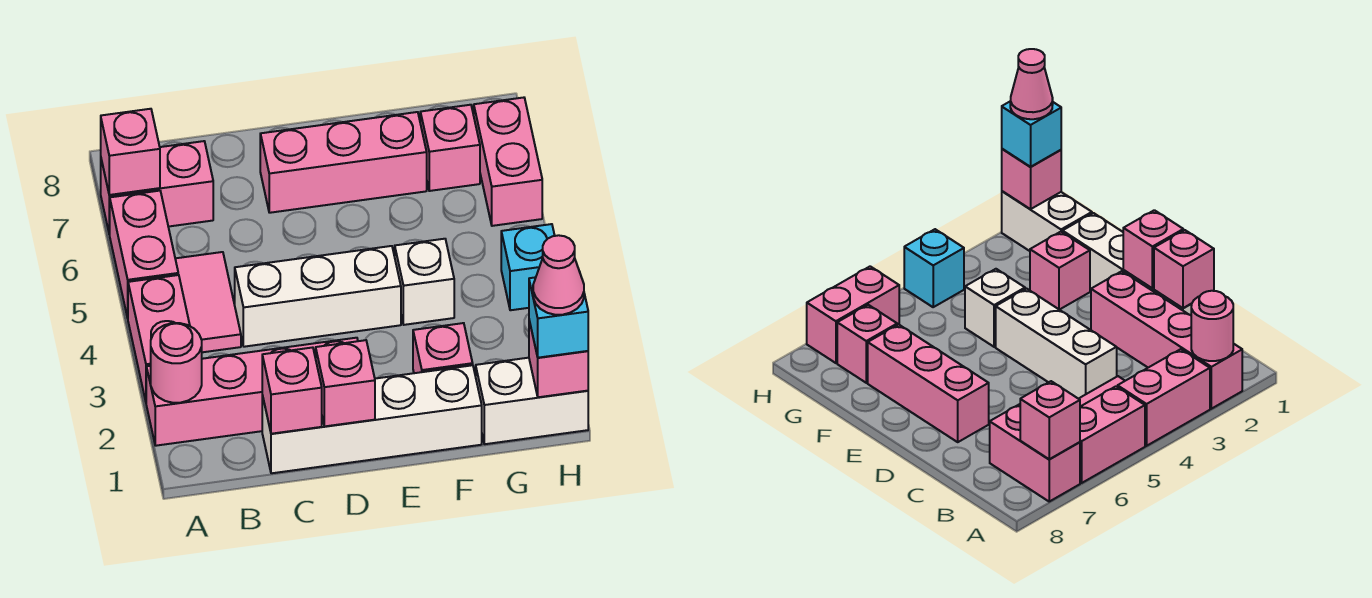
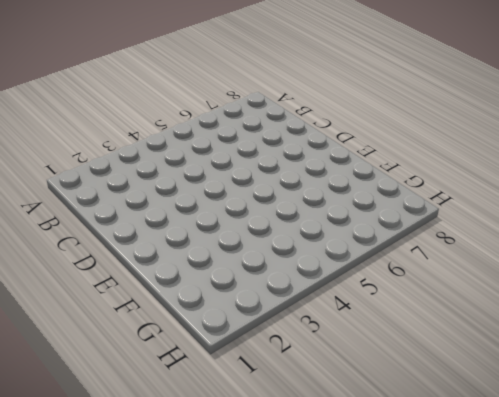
none -> pink 1x4 brick [146,338,358,446]
none -> pink 1x2 brick [128,275,190,401]
none -> pink 1x2 brick [109,191,178,318]

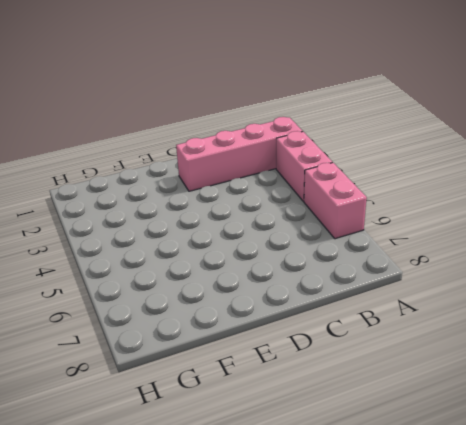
none -> pink 1x2 brick [101,141,213,234]
none -> pink 1x2 tile [175,252,241,352]
none -> white 1x4 brick [262,365,482,473]

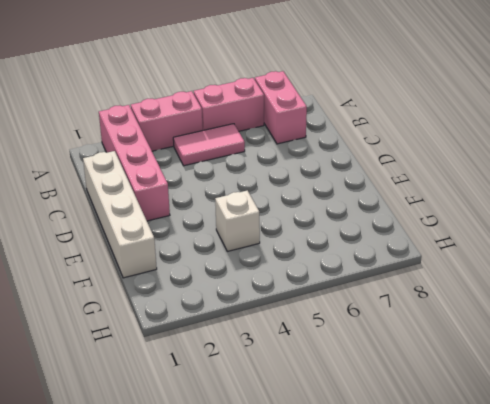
none -> white 1x3 brick [235,246,401,347]
none -> pink 1x3 brick [260,112,427,213]
none -> pink 1x1 brick [413,323,473,373]

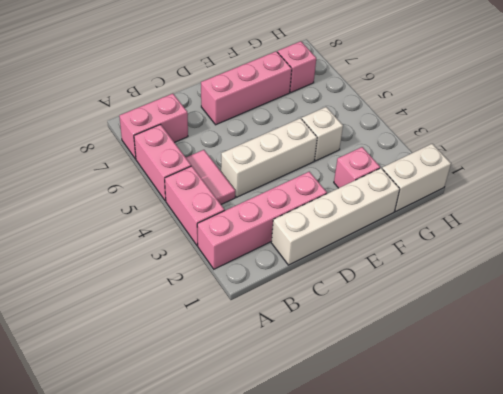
none -> cyan 1x1 brick [501,224,555,310]
none -> pink 1x2 brick [474,98,542,226]
none -> pink 1x1 round brick [151,323,202,403]

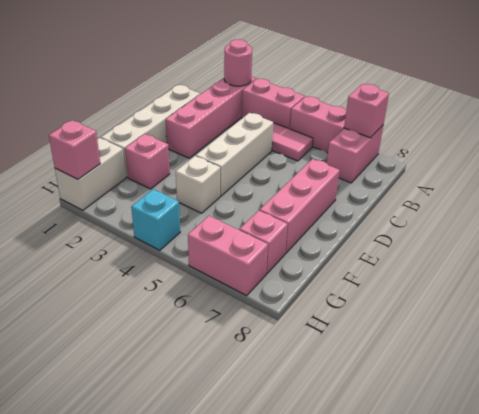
none -> pink 1x1 brick [262,347,322,434]
none -> pink 1x1 brick [316,340,375,426]
none -> cyan 1x1 brick [529,277,588,358]

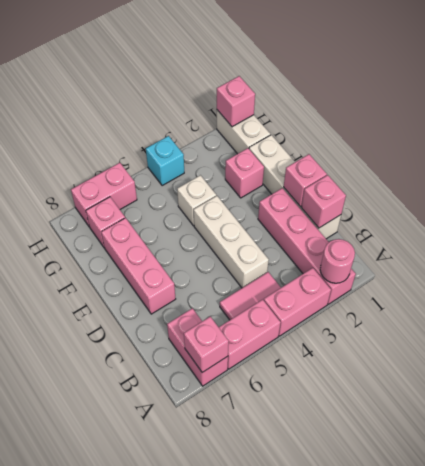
none -> cyan 1x1 brick [529,277,588,358]
none -> pink 1x1 cone [533,235,584,315]

